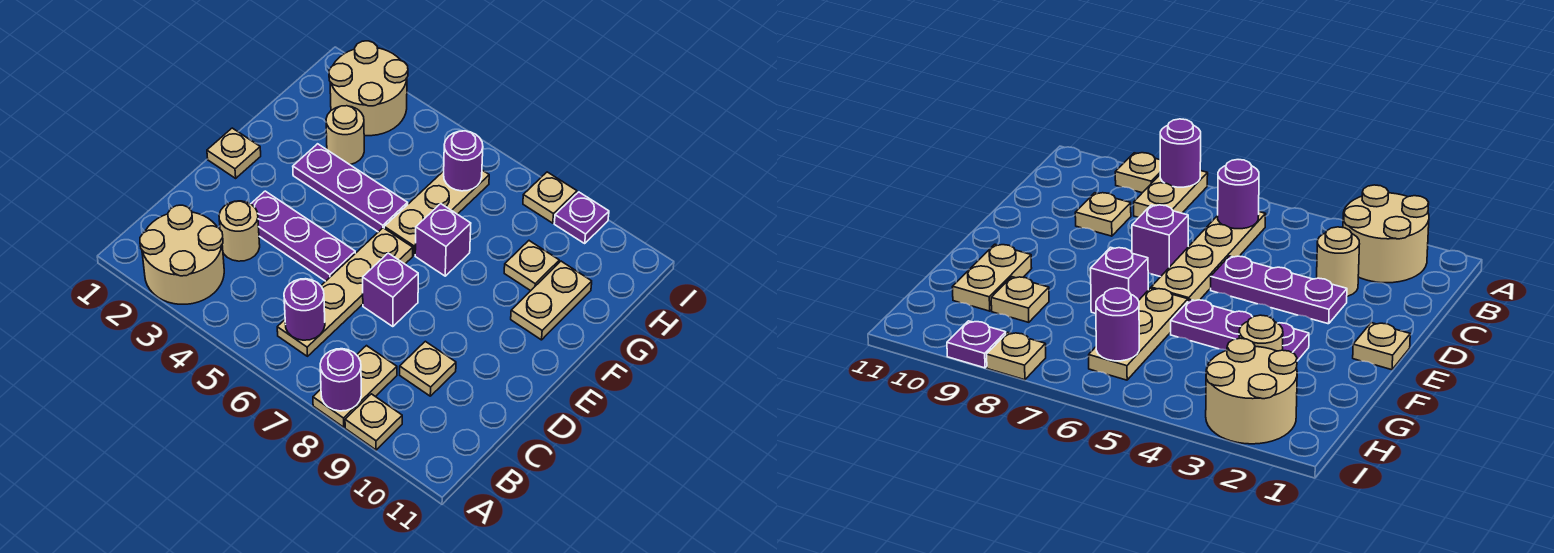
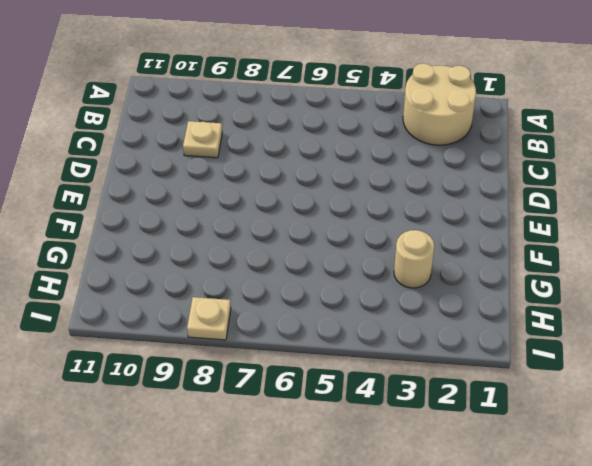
none -> tan 1x2 plate [313,346,397,427]
none -> tan 1x1 plate [345,394,402,450]
none -> tan 1x4 plate [277,228,413,356]

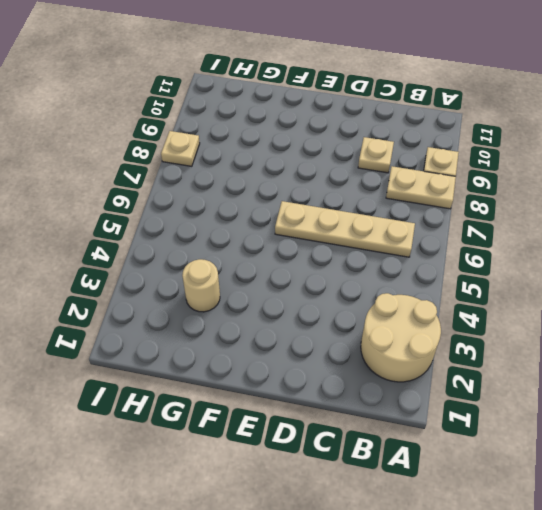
none -> tan 1x1 round brick [219,201,260,261]
none -> purple 1x3 plate [251,191,355,281]
none -> purple 1x1 brick [363,253,418,327]

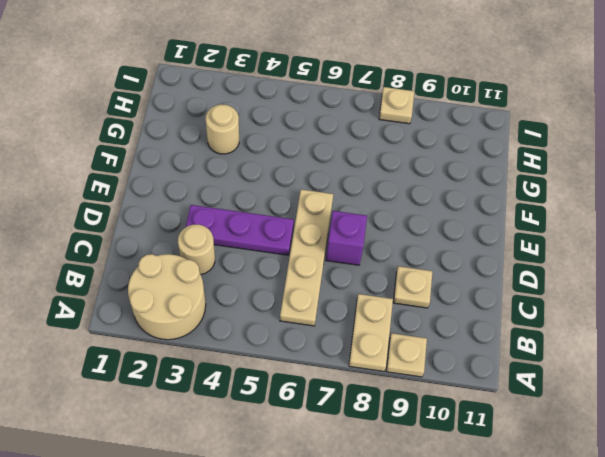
none -> tan 1x1 plate [207,128,261,178]
none -> purple 1x3 plate [293,144,408,232]
none -> tan 1x3 plate [384,170,489,255]

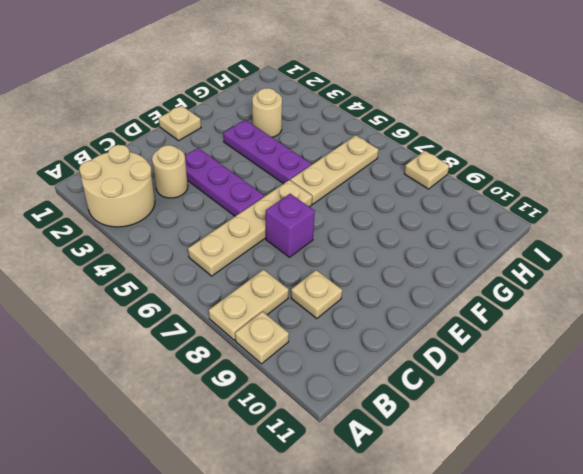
none -> purple 1x1 brick [415,204,471,276]
none -> tan 1x2 plate [511,261,592,340]
none -> tan 1x1 plate [504,241,559,291]

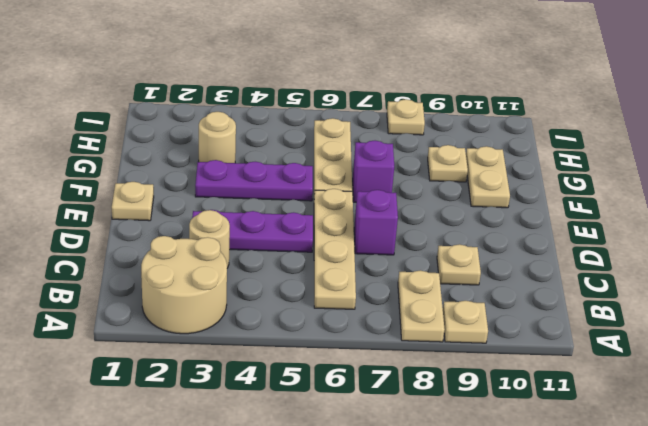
none -> tan 2x2 round brick [329,41,408,136]
none -> purple 1x1 plate [554,192,609,243]
none -> purple 1x1 round brick [320,349,361,411]

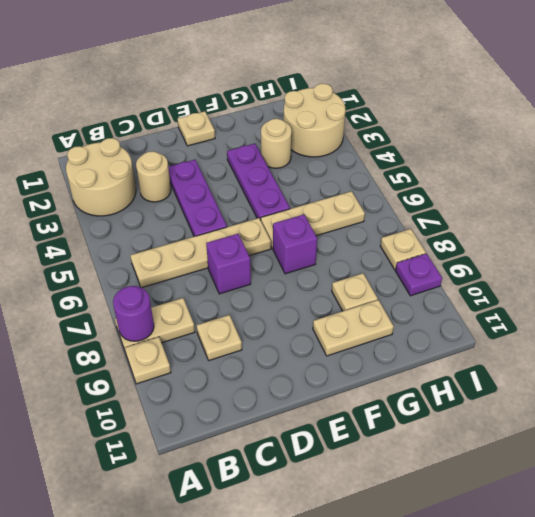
none -> purple 1x1 round brick [284,279,325,340]
none -> purple 1x1 round brick [444,131,483,191]

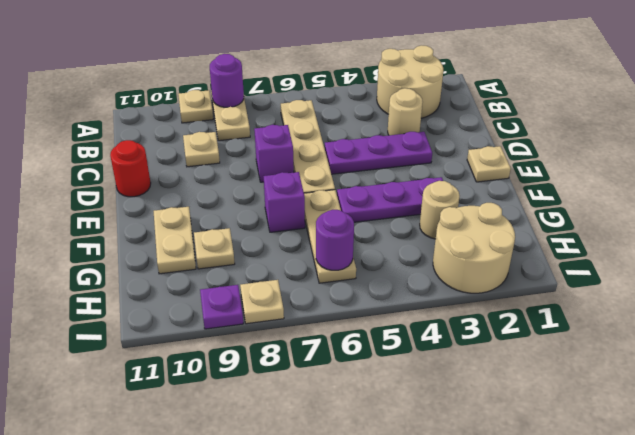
red 1x1 round brick [110,140,151,197] -> none
none -> purple 1x1 round brick [284,279,325,340]

